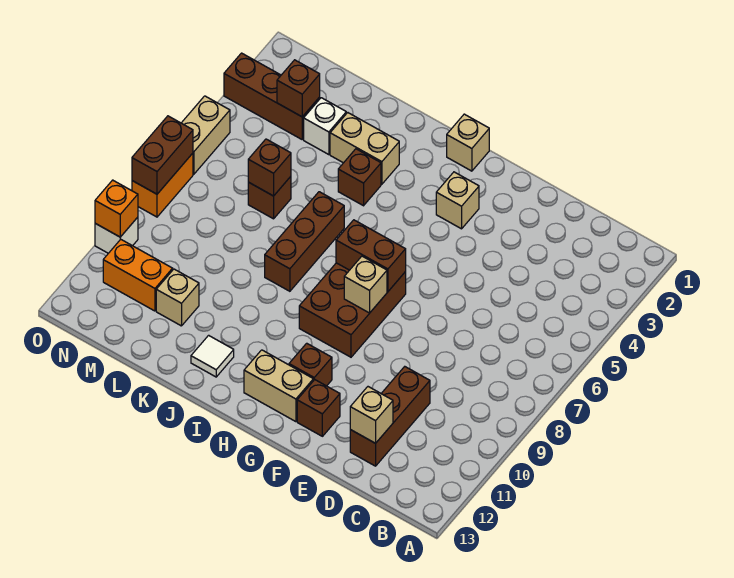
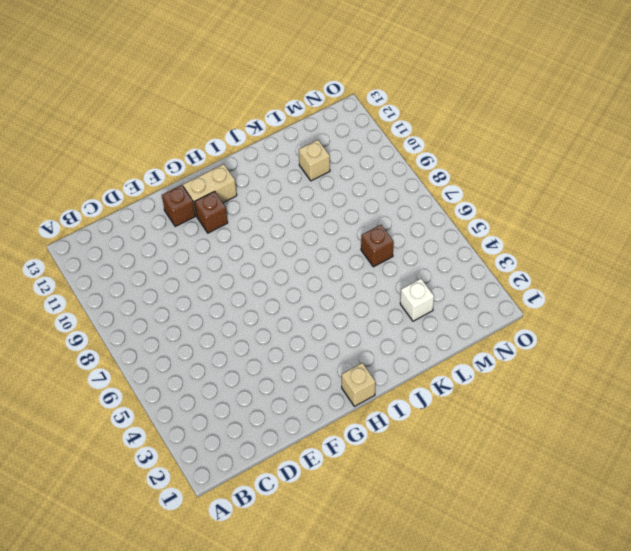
none -> brown 1x3 brick [350,367,430,466]
none -> tan 1x1 brick [436,172,479,229]
none -> brown 2x3 brick [299,263,406,357]

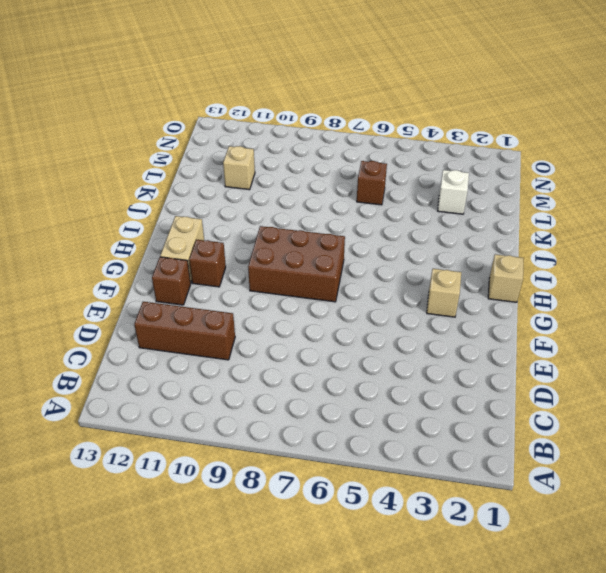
none -> tan 1x2 brick [330,113,399,184]
none -> brown 1x1 brick [338,149,381,206]
none -> brown 1x3 brick [265,192,344,291]

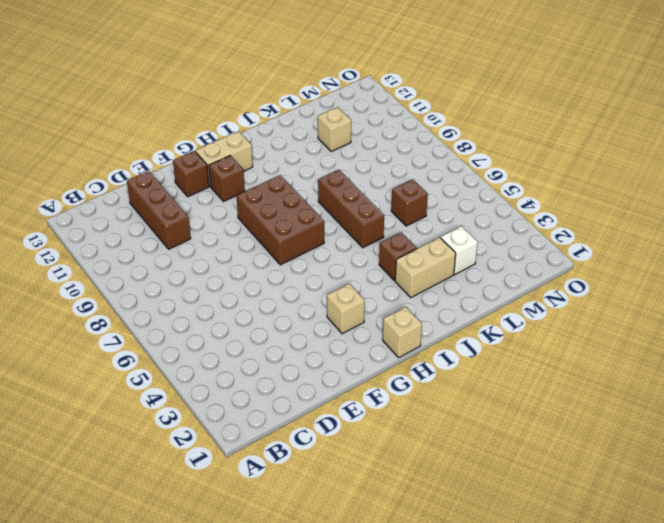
none -> white 1x1 tile [191,335,234,377]
none -> brown 1x3 brick [224,53,320,139]
none -> orange 1x2 brick [103,239,173,311]

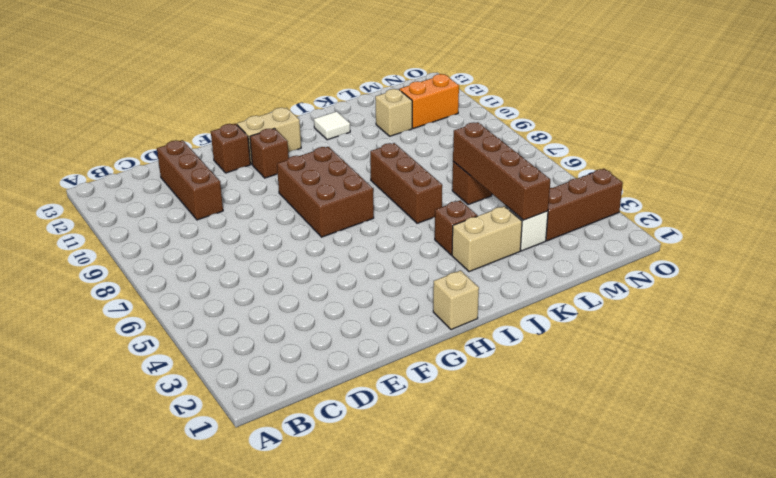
brown 1x4 brick [453,122,550,220] -> brown 1x1 brick [248,139,291,196]
none -> tan 1x1 brick [436,172,479,229]
none -> tan 1x2 brick [182,96,230,174]
none -> orange 1x2 brick [132,153,193,217]

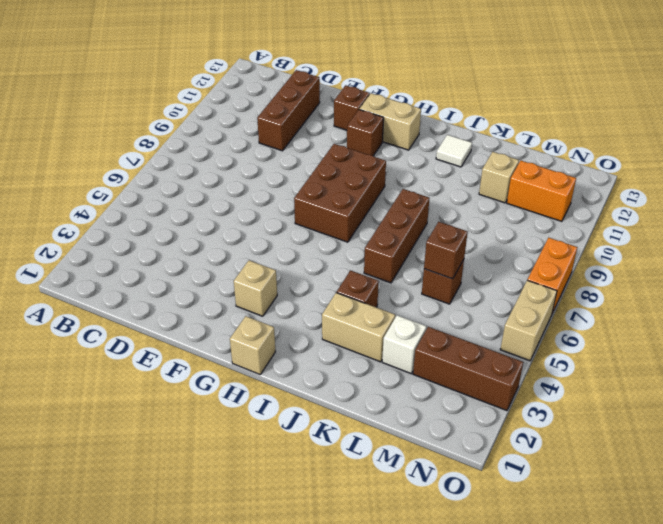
none -> white 1x1 brick [95,217,138,253]
none -> tan 1x1 brick [350,387,393,443]
none -> brown 1x2 brick [336,220,406,292]

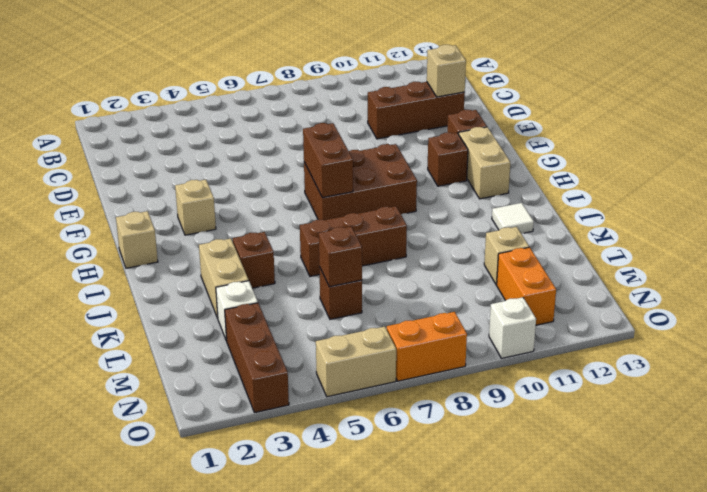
none -> tan 1x1 brick [344,256,387,313]
none -> brown 1x1 brick [277,60,320,117]
none -> brown 1x2 brick [132,116,193,194]

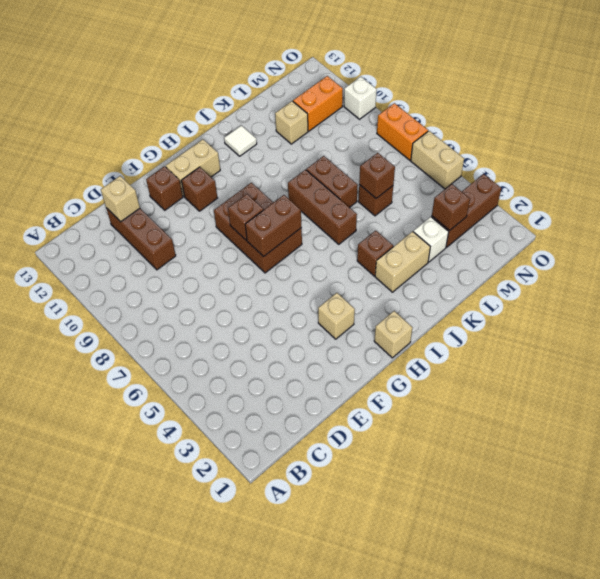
brown 1x1 brick [228,194,264,240] -> tan 1x1 brick [344,256,387,313]
brown 1x2 brick [306,156,358,208] -> brown 1x2 brick moved to [132,116,193,194]
none -> orange 1x1 brick [95,180,138,237]

